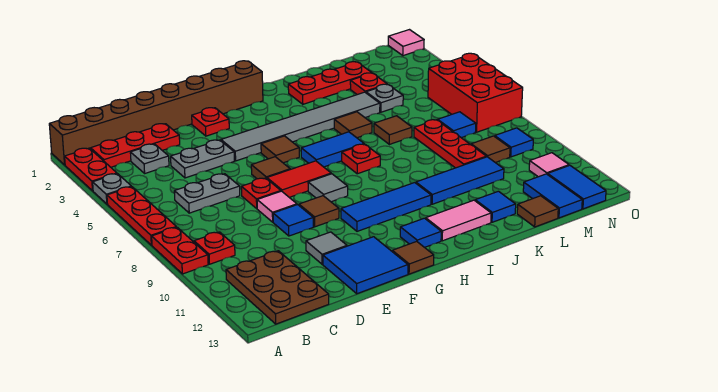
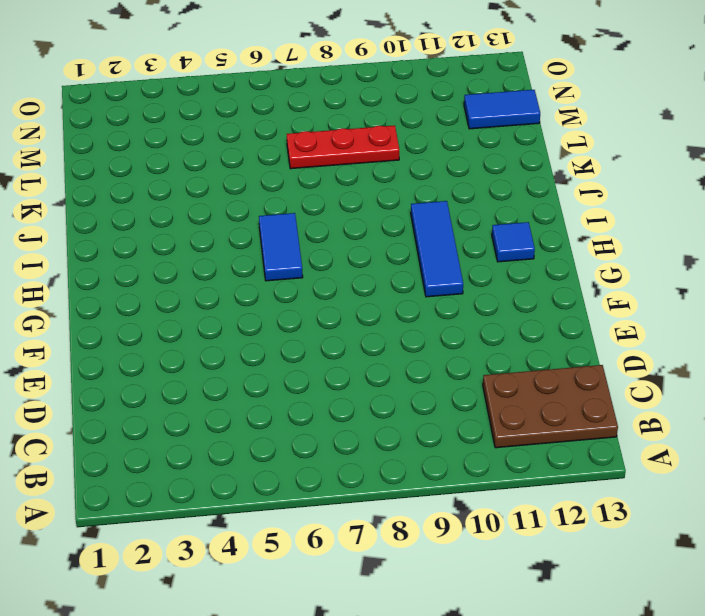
none -> brown 1x8 brick [49,61,263,165]
none -> red 1x2 plate [65,148,117,191]
none -> grey 1x1 plate [93,174,131,204]
none -> red 1x3 plate [107,187,176,245]

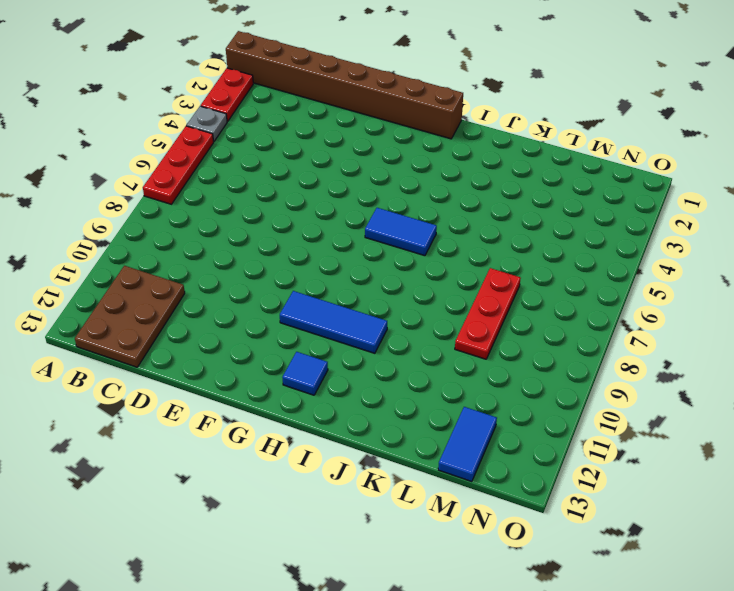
none -> red 1x2 plate [152,227,208,274]
none -> red 1x3 plate [91,124,180,167]
none -> red 1x1 plate [194,232,235,264]
none -> grey 1x1 plate [130,144,169,173]

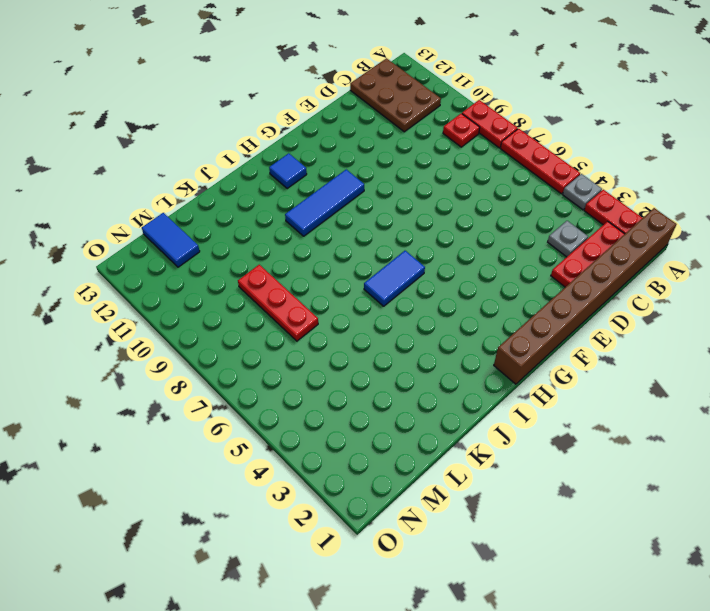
none -> grey 1x2 plate [174,174,240,213]
none -> grey 1x2 plate [171,140,234,178]
none -> red 1x1 plate [241,178,281,208]
none -> pink 1x1 tile [257,191,297,222]

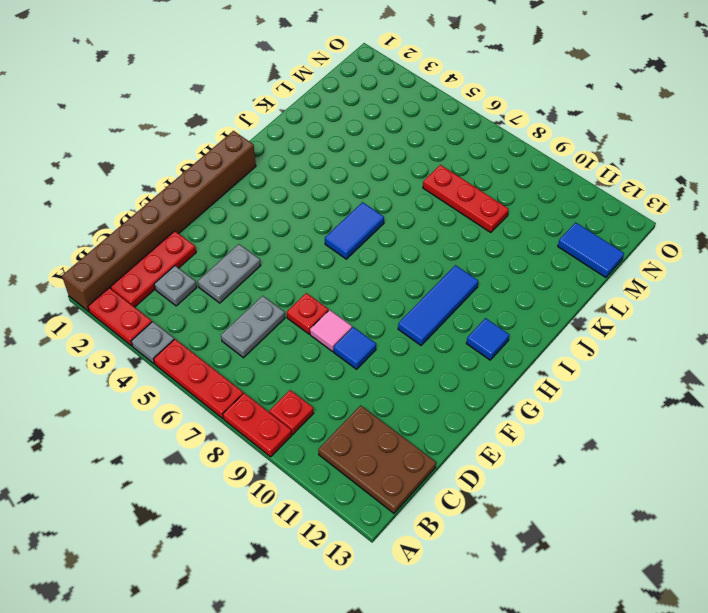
none -> grey 1x1 tile [306,232,347,264]
none -> blue 2x2 tile [323,237,408,294]
none -> red 1x1 plate [192,108,229,136]
none -> grey 1x6 tile [221,92,380,161]

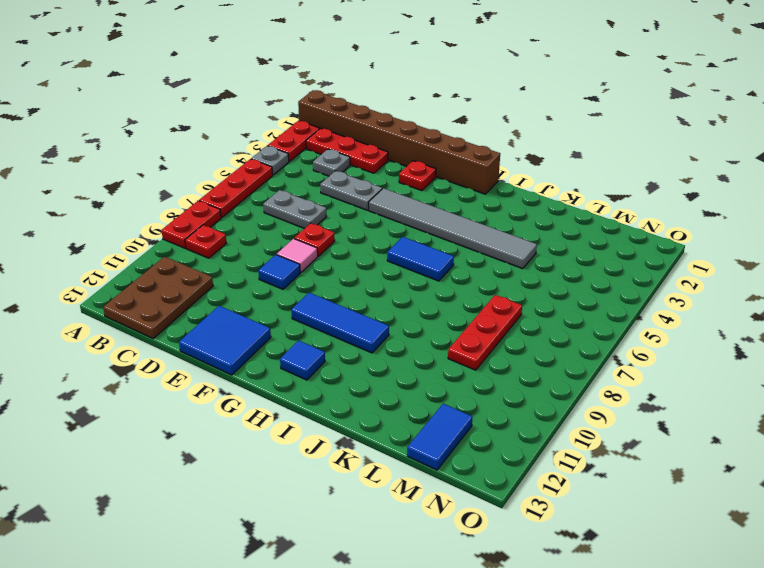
none -> grey 1x1 tile [306,232,347,264]
none -> brown 1x1 tile [251,157,290,179]
none -> red 1x2 tile [267,161,331,197]
none -> brown 1x1 tile [299,196,339,227]

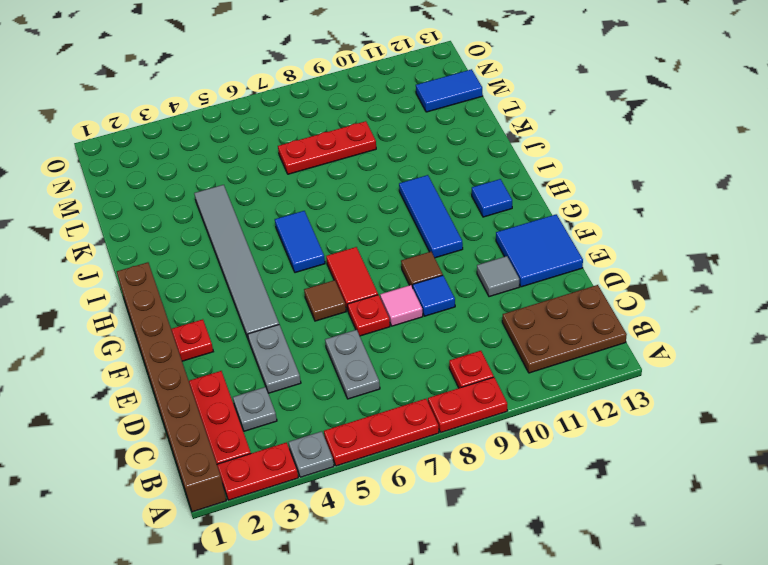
none -> brown 1x1 tile [261,136,299,163]
none -> grey 1x1 tile [308,174,348,202]
none -> brown 1x1 tile [392,241,434,274]
none -> red 1x1 plate [342,144,380,174]

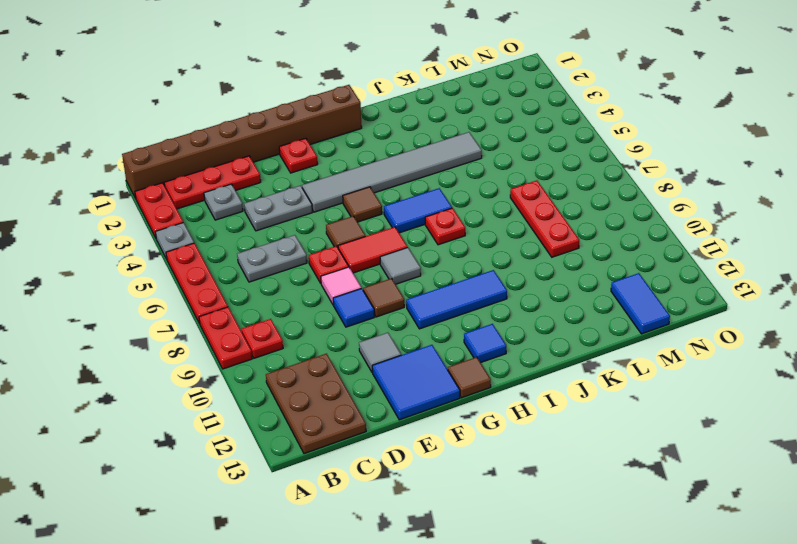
none -> pink 1x2 tile [426,200,491,241]
none -> red 1x3 plate [288,62,371,104]
none -> brown 1x1 tile [334,112,372,138]
none -> blue 1x3 tile [416,157,504,204]

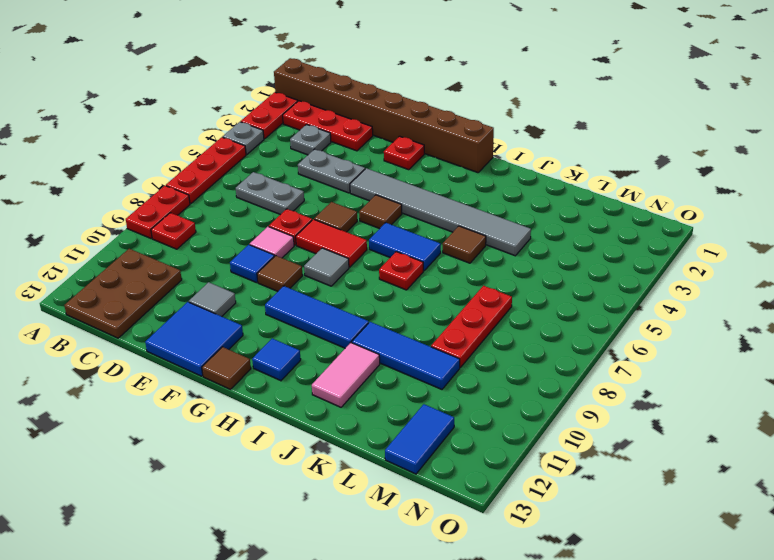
pink 1x2 tile [312,343,380,407] -> pink 1x2 tile turned to [426,200,491,241]
none -> red 1x3 plate [288,62,371,104]
none -> brown 1x1 tile [374,116,412,144]
none -> blue 1x1 tile [475,191,516,222]
none -> red 1x1 plate [350,73,387,95]

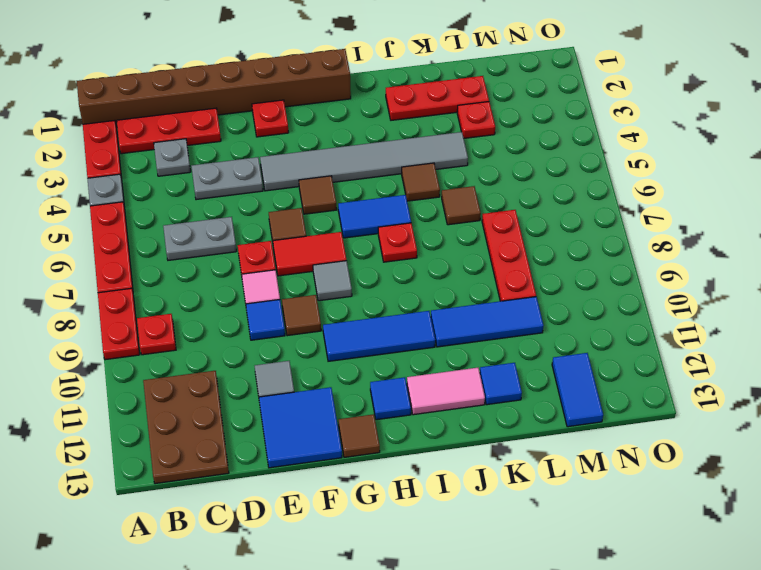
none -> grey 1x1 plate [366,84,403,112]
none -> brown 1x1 tile [517,196,558,227]
none -> blue 1x1 tile [438,112,476,138]
none -> brown 1x1 tile [471,136,510,163]

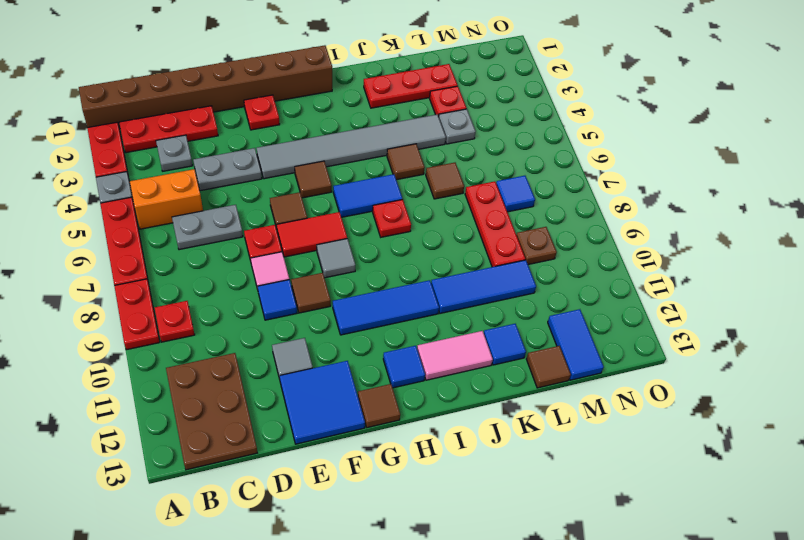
orange 1x2 brick [130,169,203,229] -> none
brown 1x1 plate [516,227,557,265] -> brown 1x1 tile [471,136,510,163]
none -> red 2x3 brick [428,53,523,132]
none -> blue 1x1 tile [495,128,533,157]
none -> pink 1x1 tile [529,153,569,177]
none -> blue 1x2 tile [548,165,606,209]

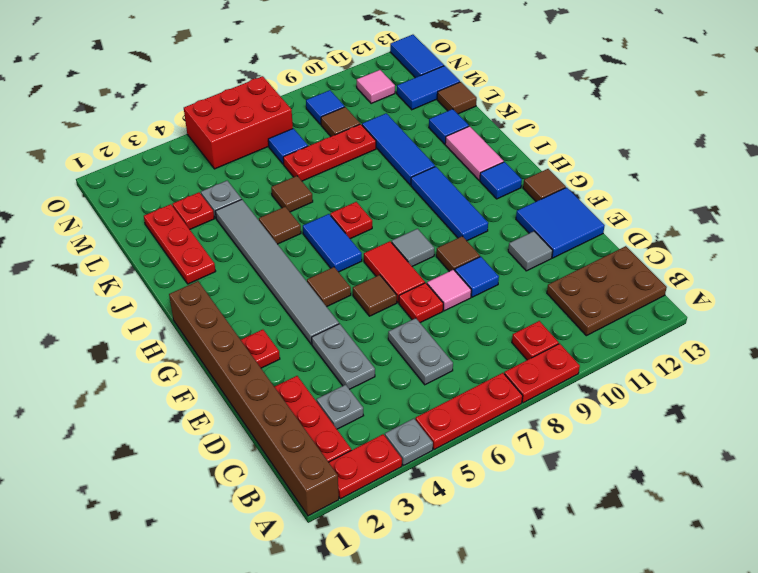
blue 1x2 tile [390,35,444,78] -> blue 1x2 tile turned to [548,165,606,209]
none -> pink 1x1 tile [388,30,424,56]

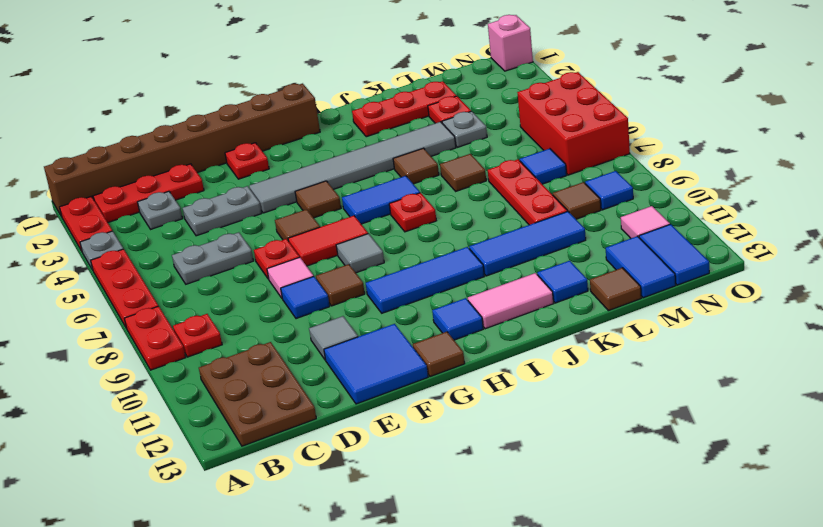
pink 1x1 brick [488,15,533,71] -> pink 1x1 tile [388,30,424,56]

